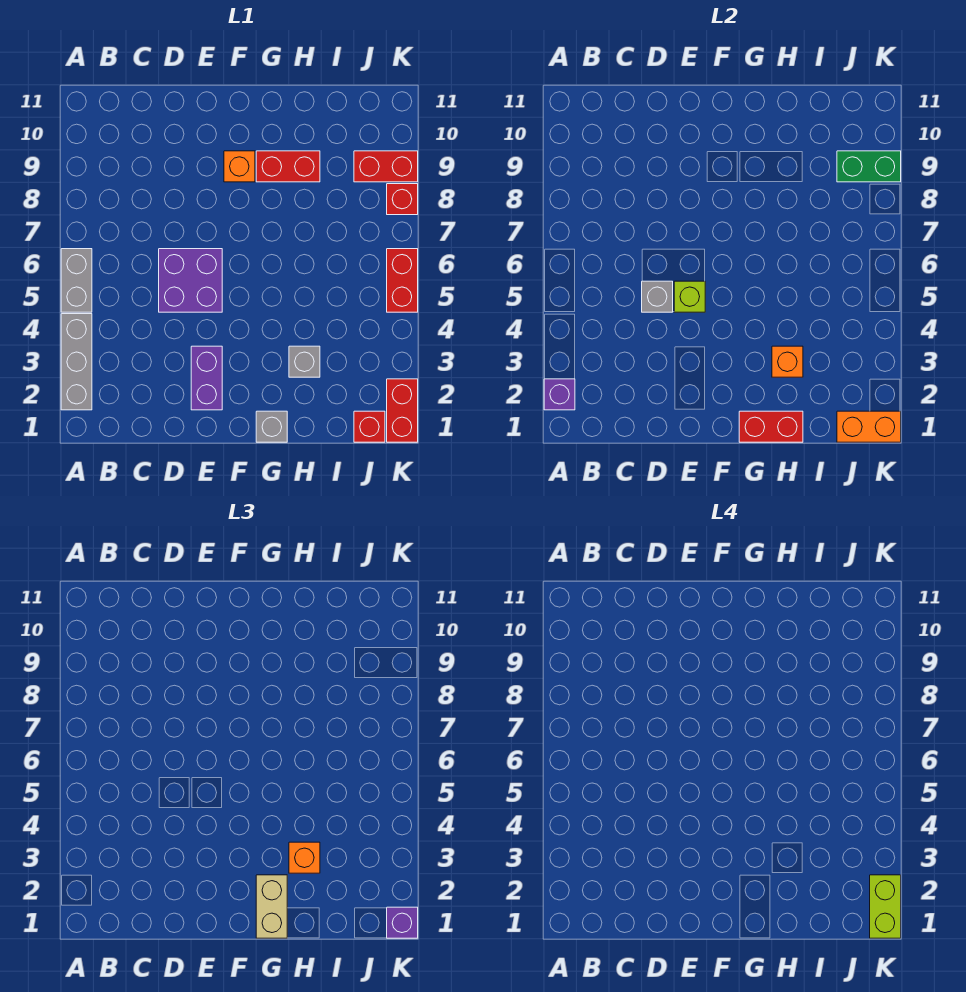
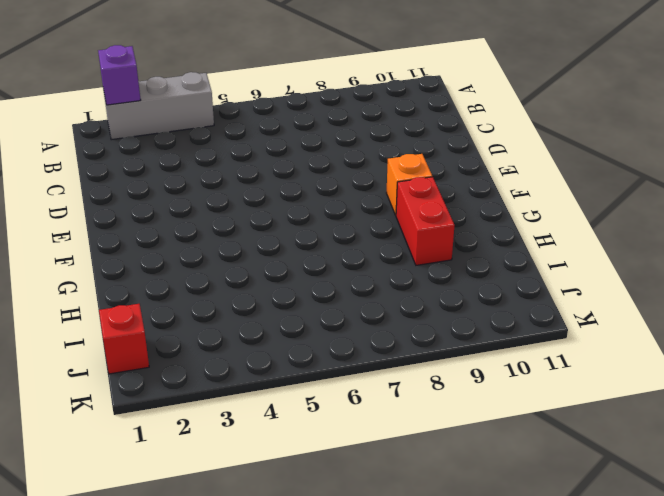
none -> grey 1x2 brick [61,249,92,312]
none -> purple 2x2 brick [159,249,222,312]
none -> purple 1x2 brick [191,346,222,410]

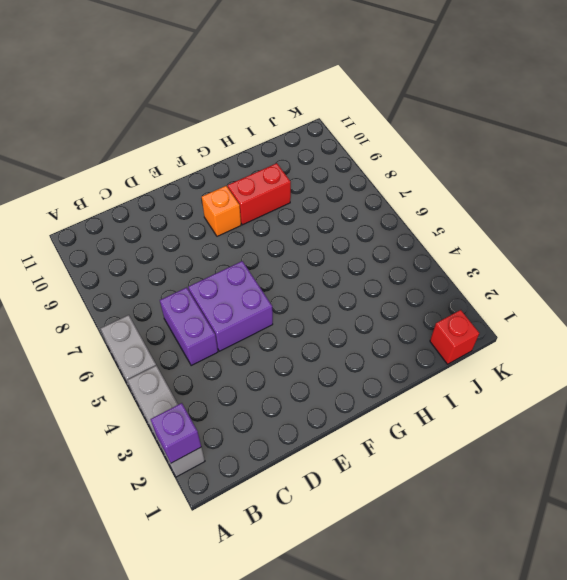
purple 1x2 brick [160,287,218,366] -> purple 1x2 brick moved to [191,346,222,410]
none -> grey 1x1 brick [256,411,287,442]
none -> grey 1x1 brick [289,346,320,377]
none -> red 1x2 brick [354,151,418,182]

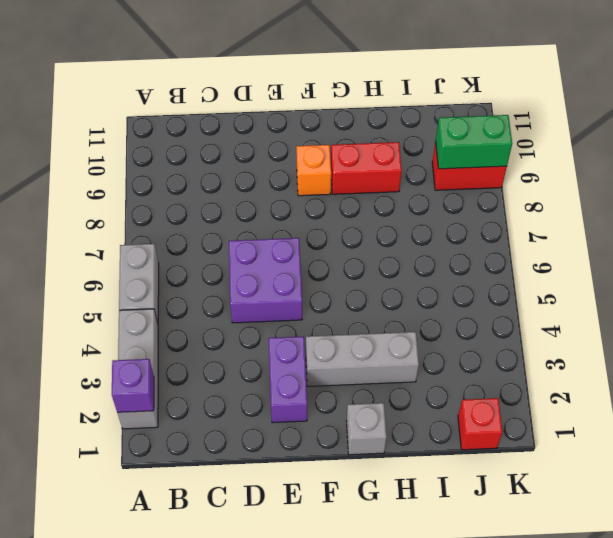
grey 1x3 brick [306,332,419,386] -> grey 1x1 brick [289,346,320,377]
none -> red 1x2 brick [387,379,418,442]
none -> red 1x2 brick [387,249,418,312]
none -> red 1x1 brick [387,184,418,215]

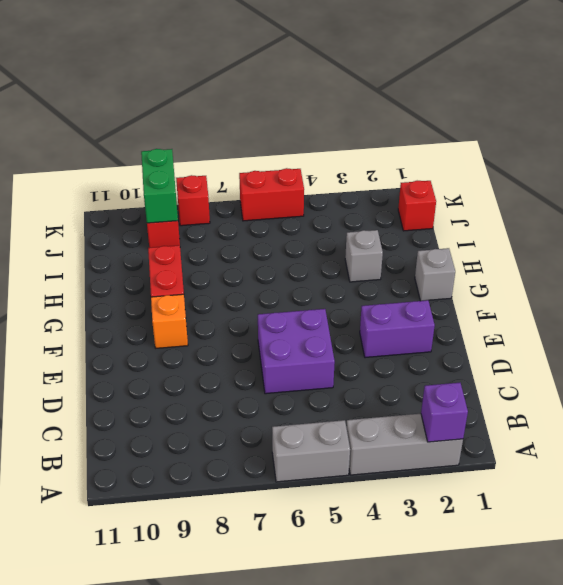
none -> red 1x2 brick [387,379,418,442]
none -> grey 1x1 brick [642,281,673,312]
none -> lime 1x1 brick [674,281,705,312]

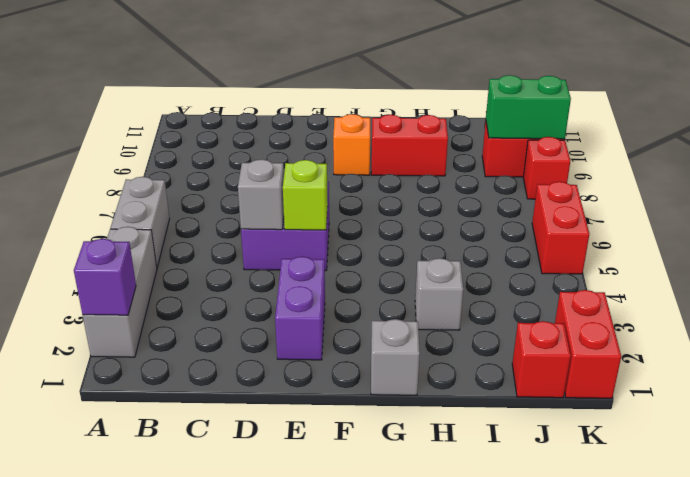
none -> red 1x2 brick [739,411,803,442]
none -> orange 1x1 brick [772,346,803,377]
none -> orange 1x2 brick [837,411,901,442]

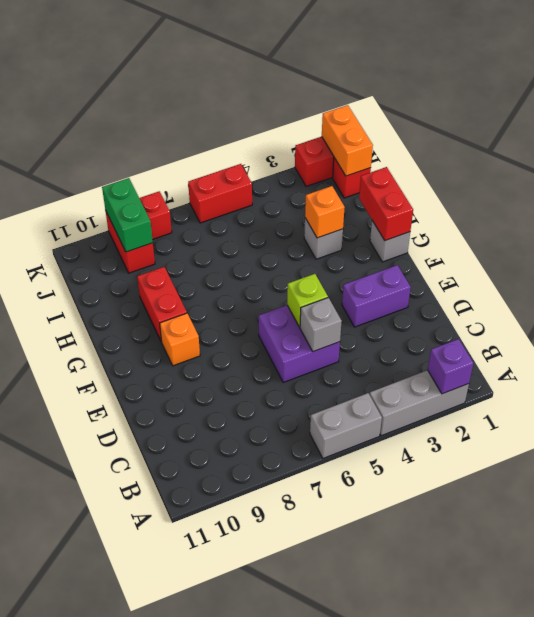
none -> tan 1x2 brick [256,875,287,938]
none -> orange 1x1 brick [289,842,320,873]
none -> purple 1x1 brick [387,907,418,938]

